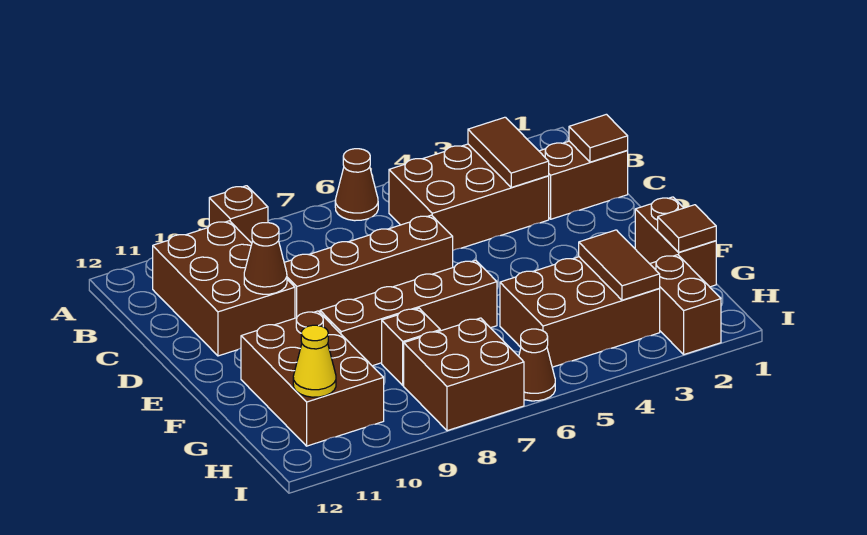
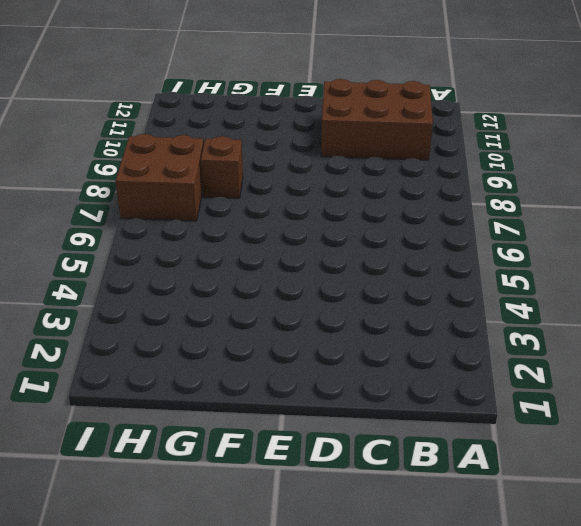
none -> brown 1x1 cone [335,149,378,221]
none -> brown 1x1 brick [209,186,268,243]
none -> brown 2x3 brick [389,144,549,250]

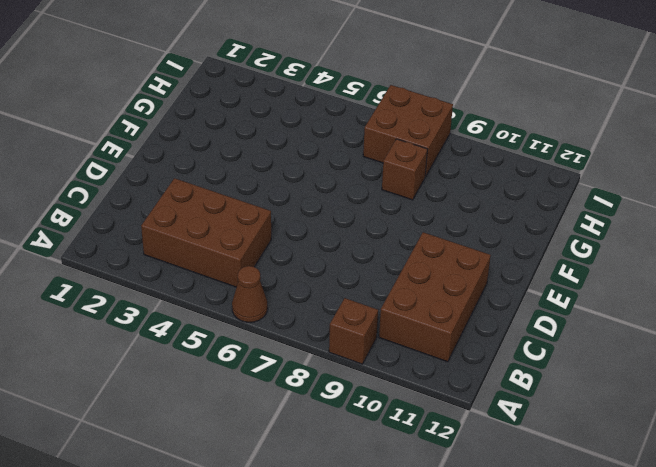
none -> brown 1x2 brick [539,141,628,219]
none -> brown 1x4 brick [284,215,453,318]
none -> brown 1x2 brick [635,197,716,287]

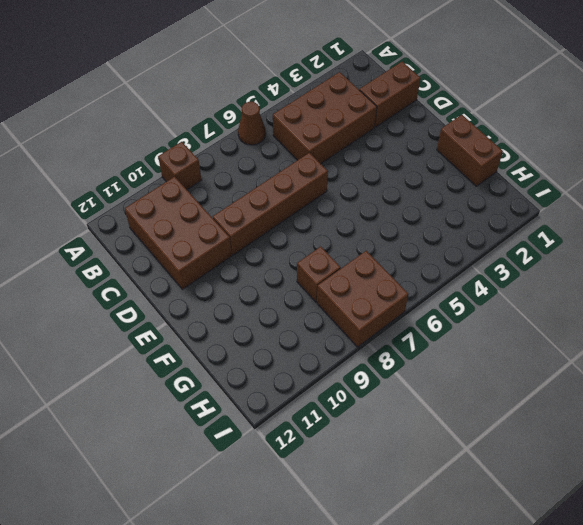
none -> brown 1x4 brick [320,260,497,366]
none -> brown 2x3 brick [241,311,384,446]
none -> brown 2x3 brick [500,257,660,367]

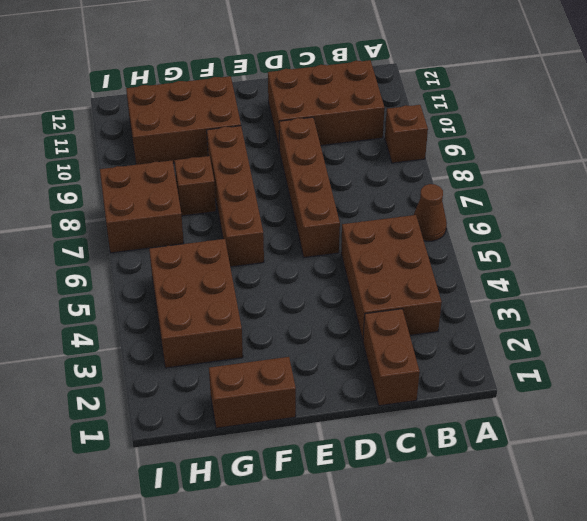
none -> brown 1x2 brick [650,255,721,354]
none -> brown 1x1 cone [519,329,555,401]
none -> brown 1x2 tile [468,117,549,187]

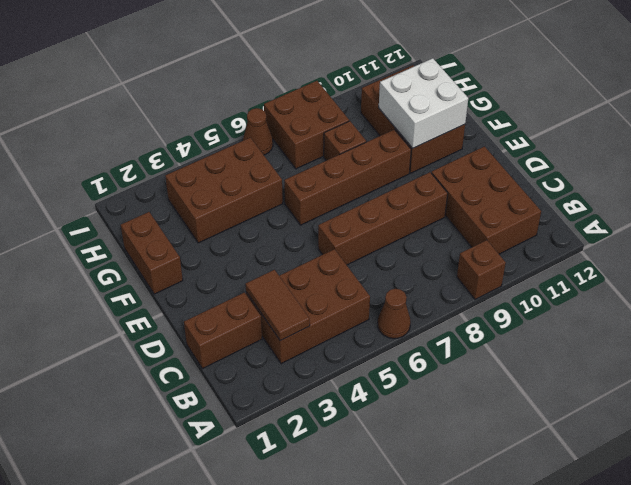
white 2x2 brick [379,58,468,148] -> none
none -> brown 1x2 brick [650,255,721,354]
none -> brown 1x1 tile [569,114,628,162]
none -> brown 1x1 cone [244,223,287,294]

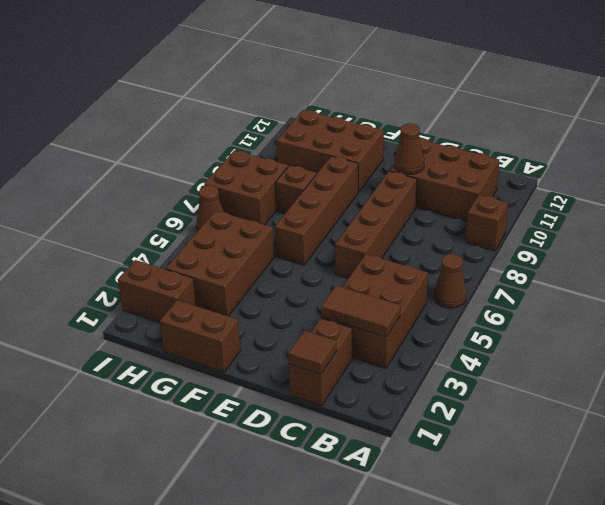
none -> brown 1x1 tile [658,205,716,252]
none -> brown 1x2 tile [579,230,660,300]
none -> yellow 1x1 cone [293,325,336,397]

